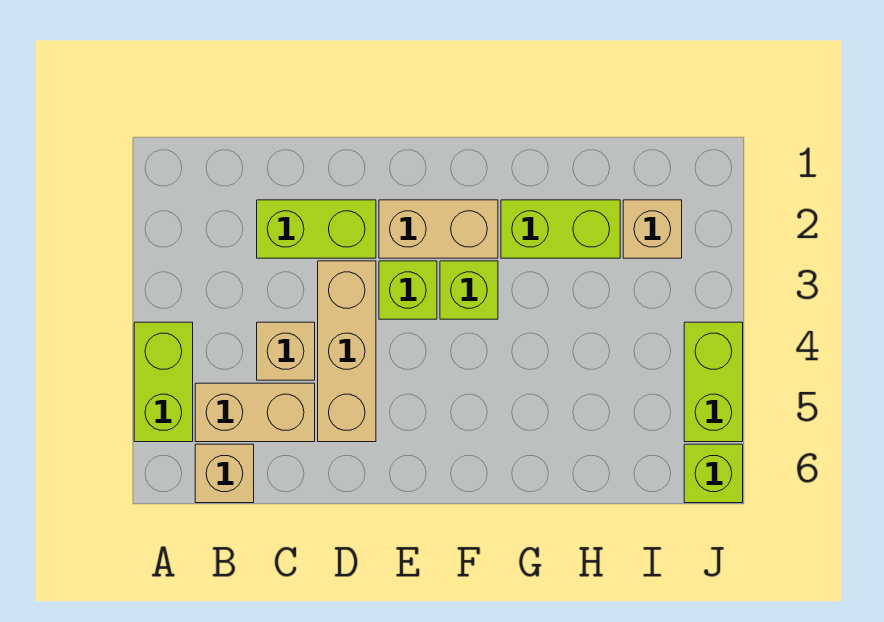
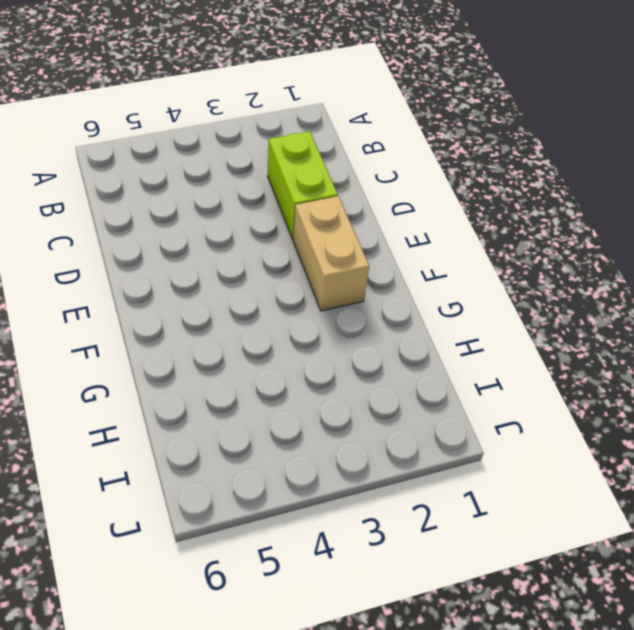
none -> lime 1x2 brick [134,322,193,442]
none -> tan 1x2 brick [195,383,315,442]
none -> tan 1x1 brick [195,444,254,503]

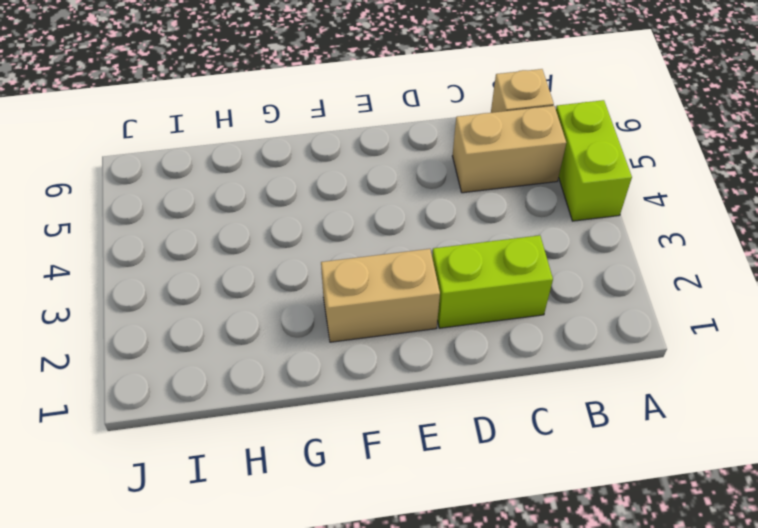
none -> tan 1x1 brick [257,322,315,380]
none -> tan 1x3 brick [318,261,376,442]
none -> lime 1x1 brick [379,261,437,319]

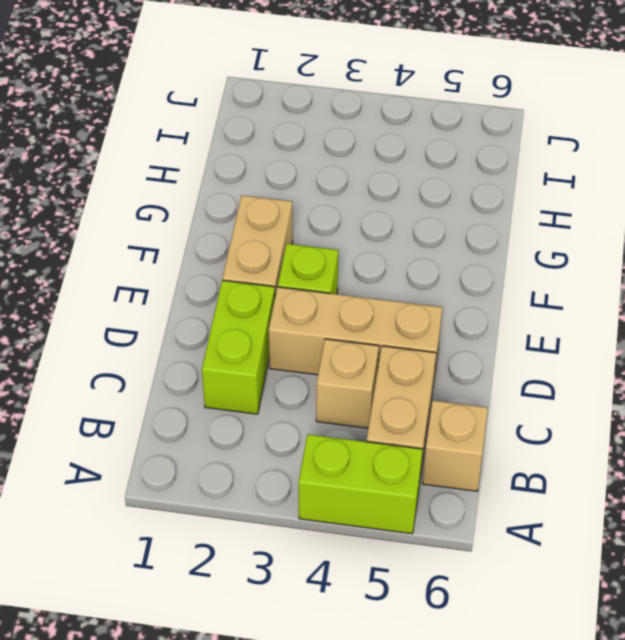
none -> lime 1x1 brick [440,261,498,319]
none -> lime 1x2 brick [501,200,620,258]
none -> tan 1x1 brick [623,200,682,258]

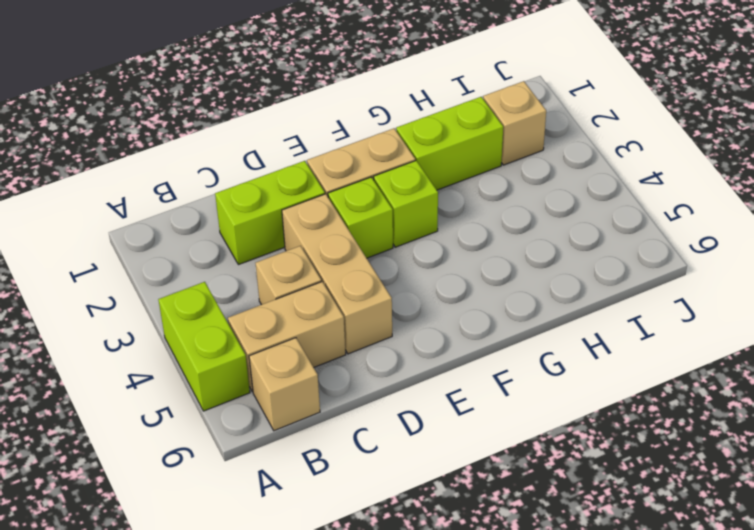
none -> lime 1x2 brick [684,322,743,442]
none -> lime 1x1 brick [684,444,743,503]

